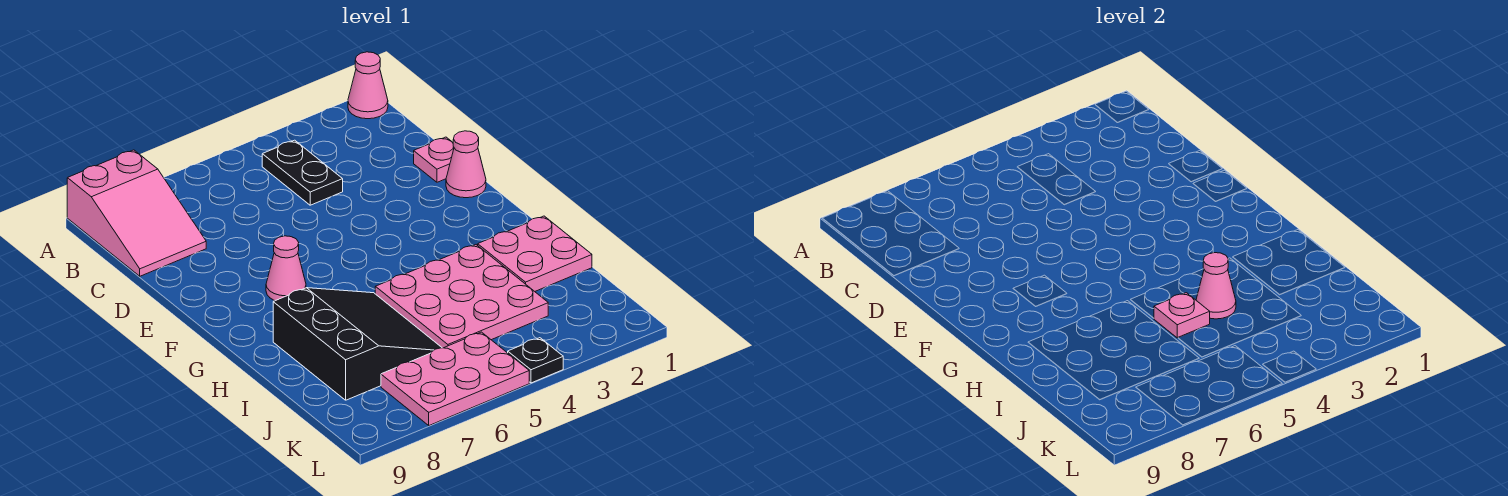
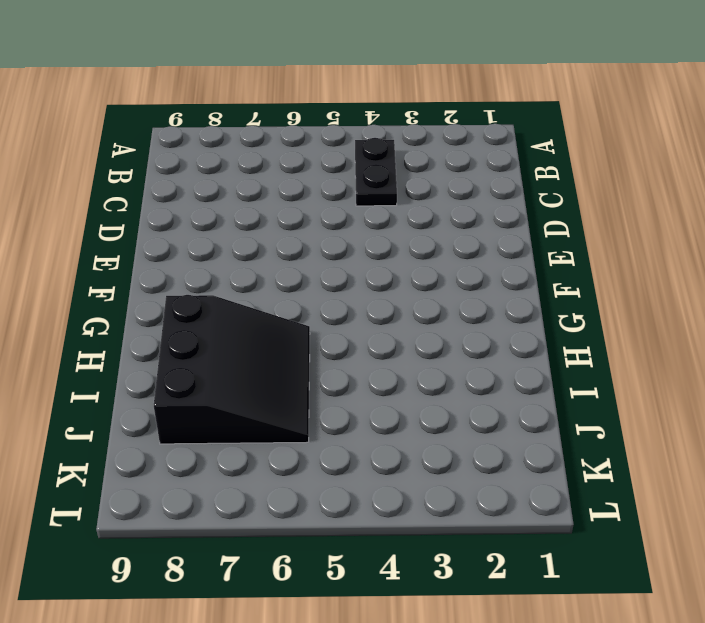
none -> pink 1x1 cone [348,52,388,119]
none -> pink 2x3 slope [67,150,206,276]
none -> pink 1x1 plate [414,137,454,182]

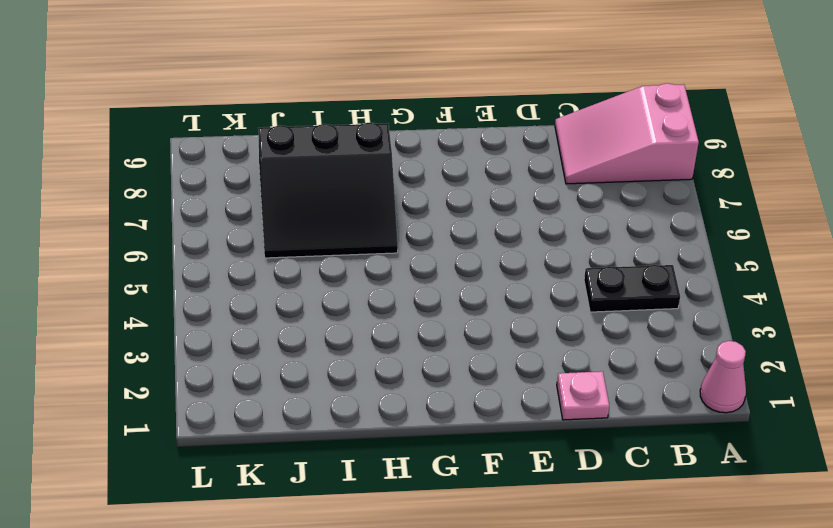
none -> pink 1x1 cone [446,131,486,198]
none -> pink 1x1 cone [266,236,306,301]
none -> pink 2x2 plate [478,216,592,291]

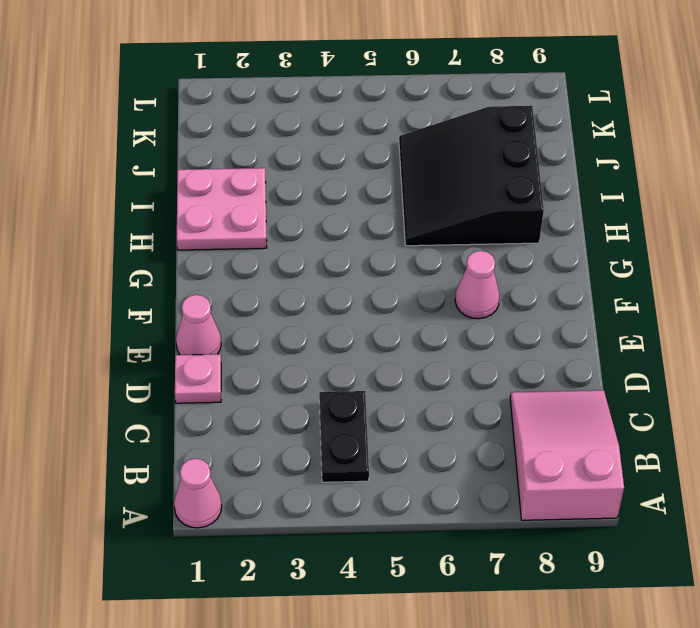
none -> pink 3x3 plate [375,245,548,348]
none -> pink 2x3 plate [381,332,529,425]
none -> black 1x1 plate [508,338,563,383]

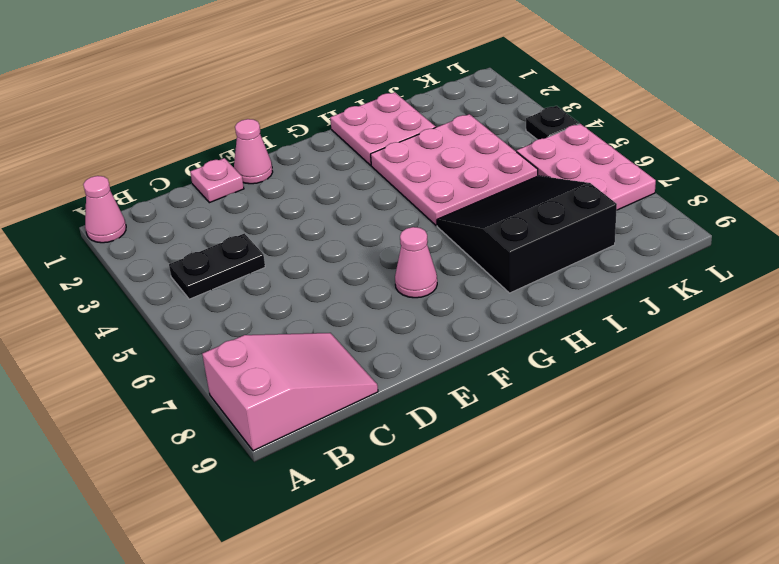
none -> pink 1x1 cone [1196,253,1236,319]
none -> pink 1x1 plate [1154,293,1210,338]

